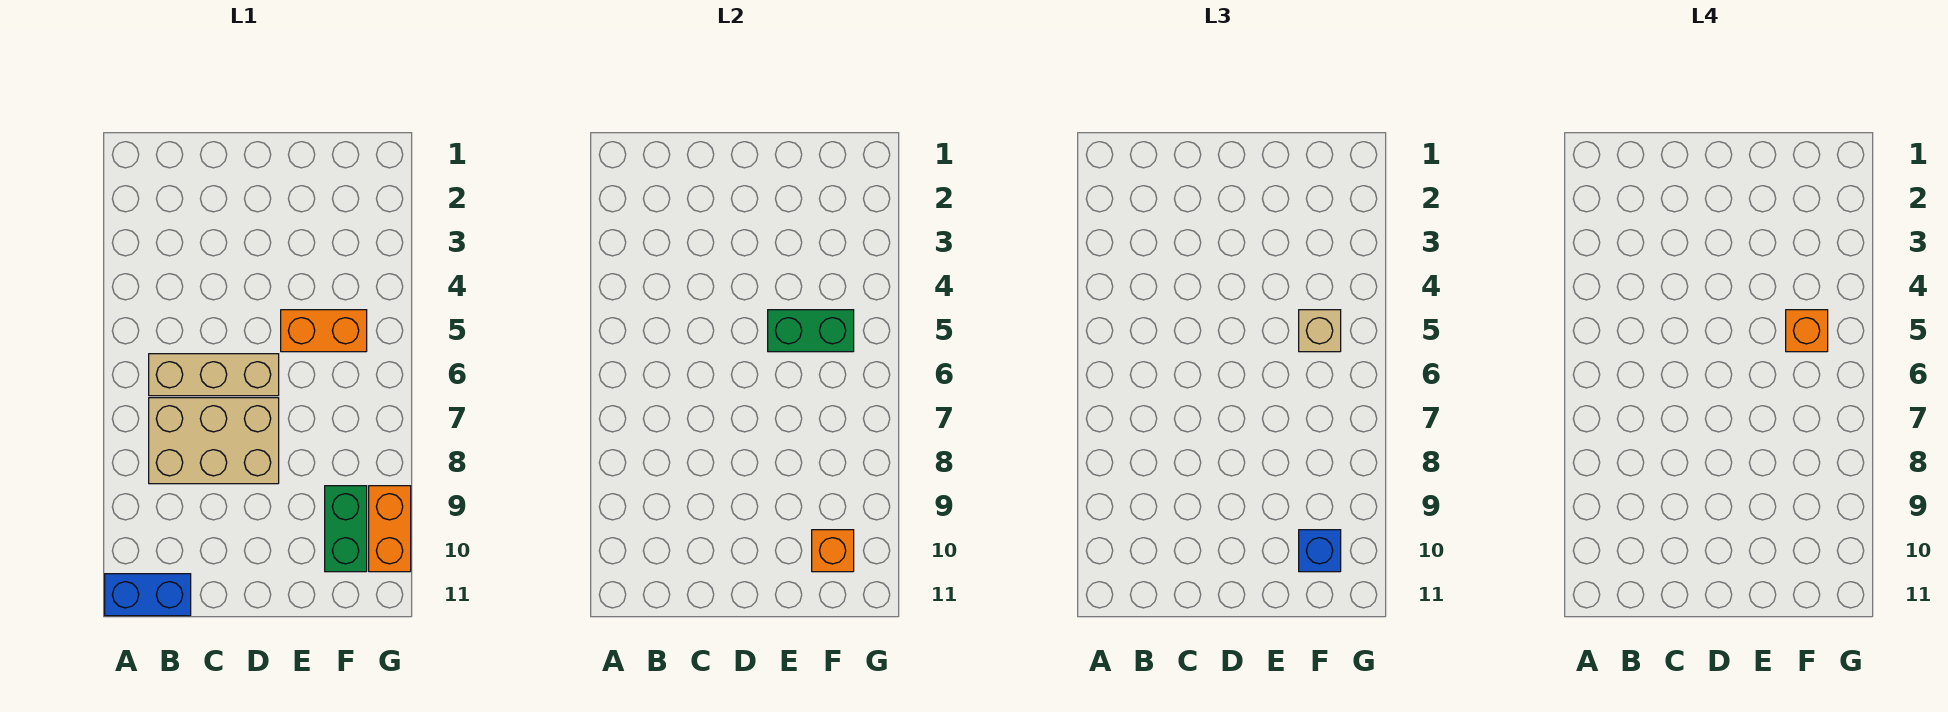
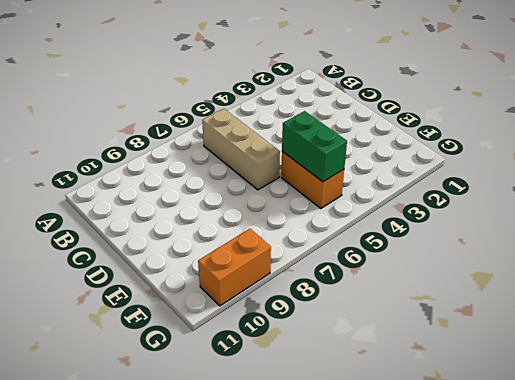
none -> blue 1x2 brick [105,574,191,616]
none -> tan 2x3 brick [149,398,279,484]

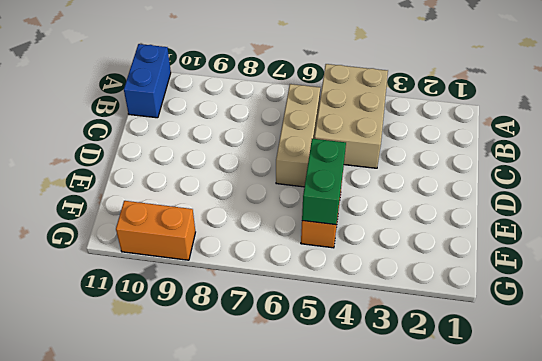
tan 2x3 brick [314,64,388,168] -> tan 2x3 brick moved to [149,398,279,484]
none -> green 1x2 brick [325,486,367,572]
none -> orange 1x1 brick [812,530,854,572]

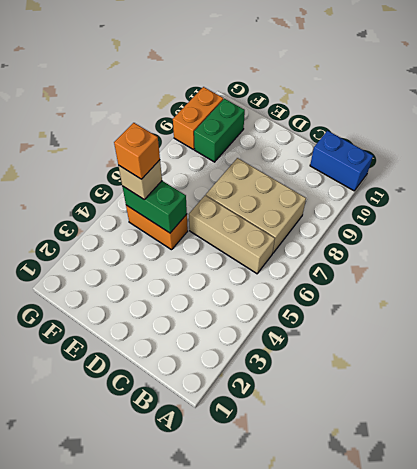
none -> orange 1x1 brick [812,530,854,572]
none -> blue 1x1 brick [1299,530,1341,572]

